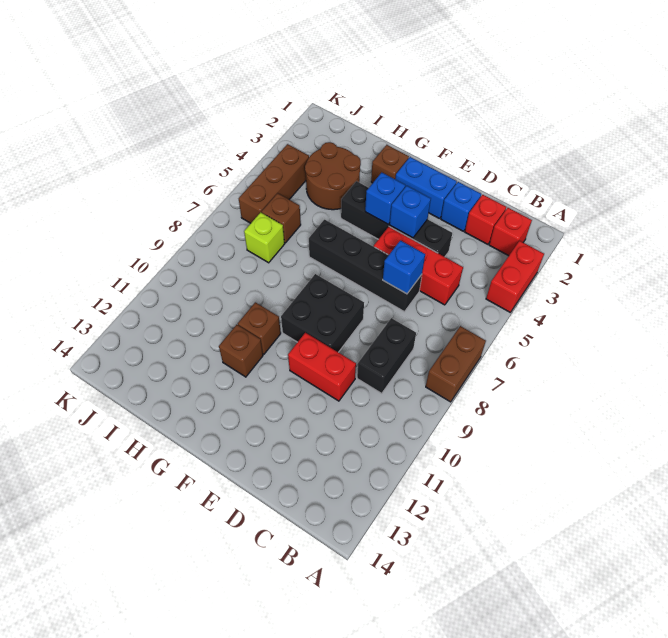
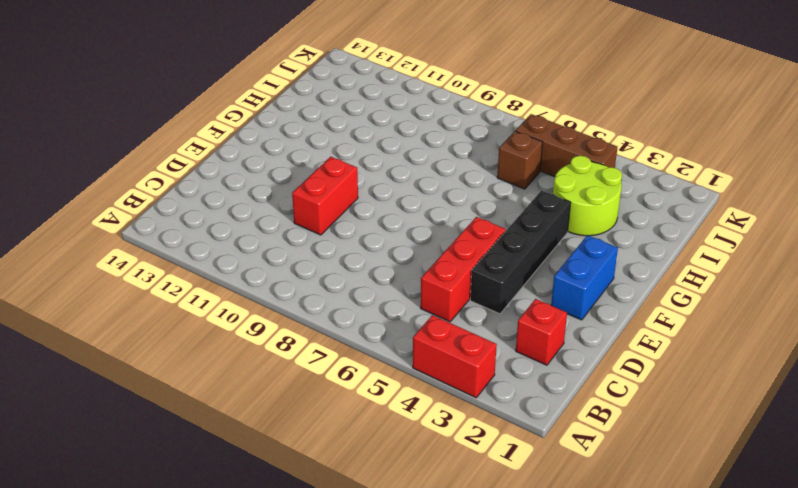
lime 2x2 round brick [553,156,622,236] -> brown 2x2 round brick [305,142,361,210]
none -> brown 1x2 brick [426,326,486,402]
none -> red 1x1 brick [489,208,532,256]
none -> black 1x2 brick [357,318,416,393]

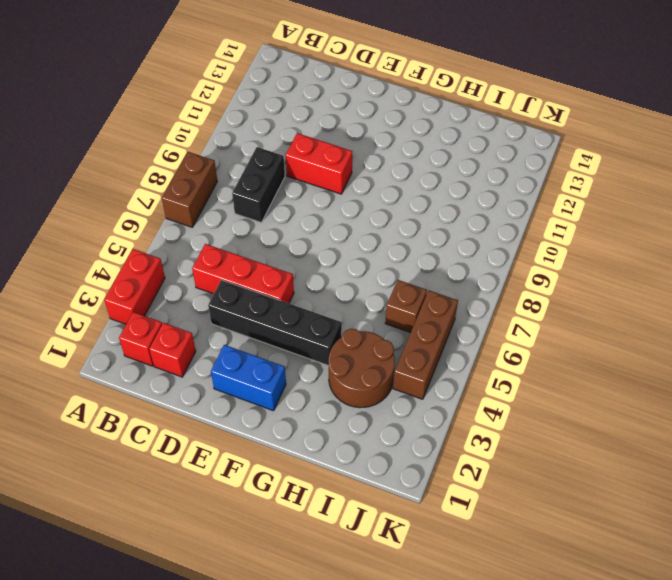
none -> blue 1x1 brick [441,182,481,231]
none -> black 1x4 brick [309,220,422,312]
none -> black 2x2 brick [281,274,364,352]

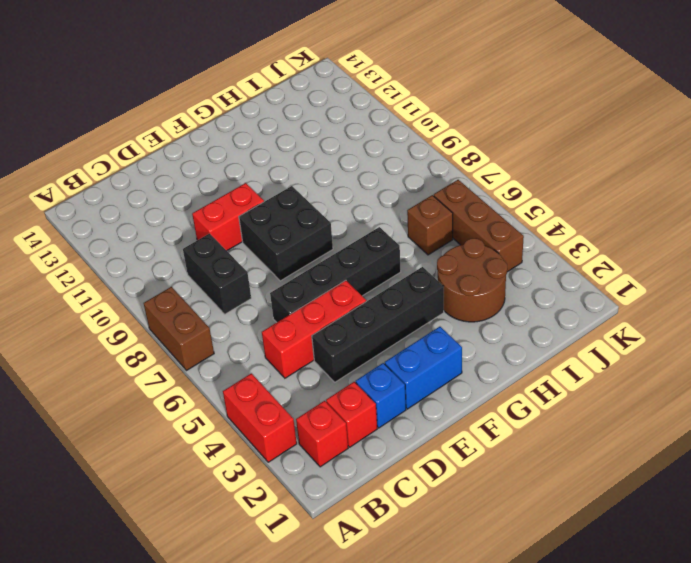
none -> brown 1x1 brick [371,145,409,183]
none -> brown 1x1 brick [238,302,281,354]
none -> brown 1x1 brick [219,325,263,377]

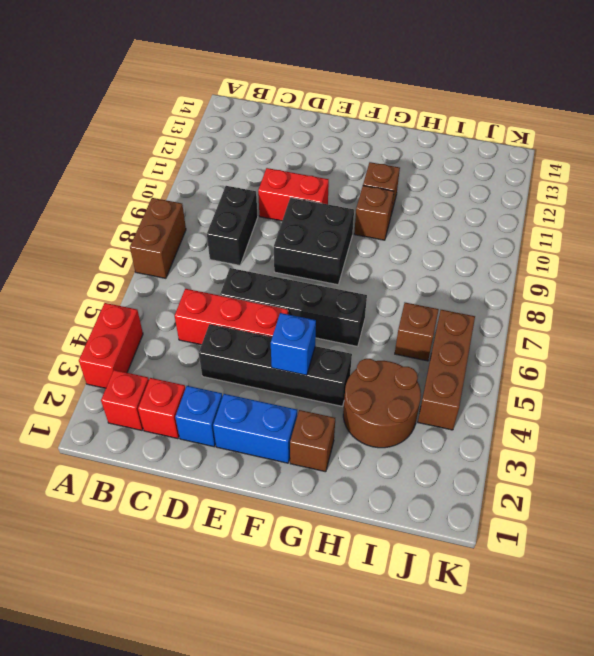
none -> lime 1x1 brick [244,212,285,263]
none -> blue 1x1 brick [383,240,425,294]
none -> blue 1x1 brick [390,186,431,238]

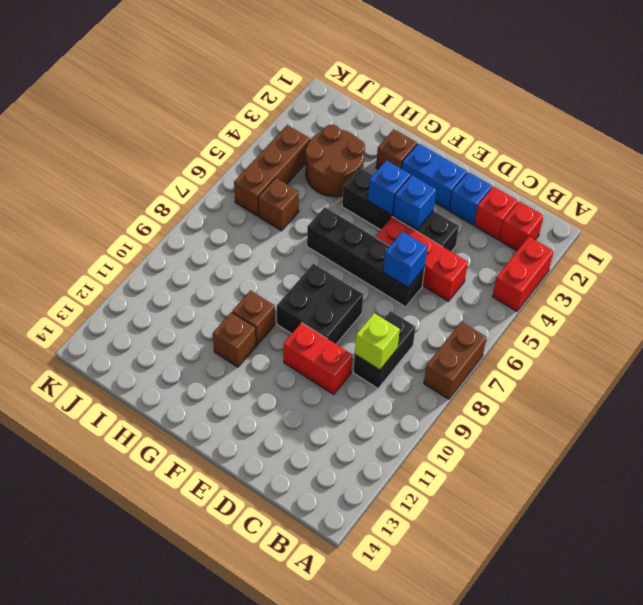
lime 1x1 brick [355,313,400,370] -> lime 1x1 brick moved to [244,212,285,263]

